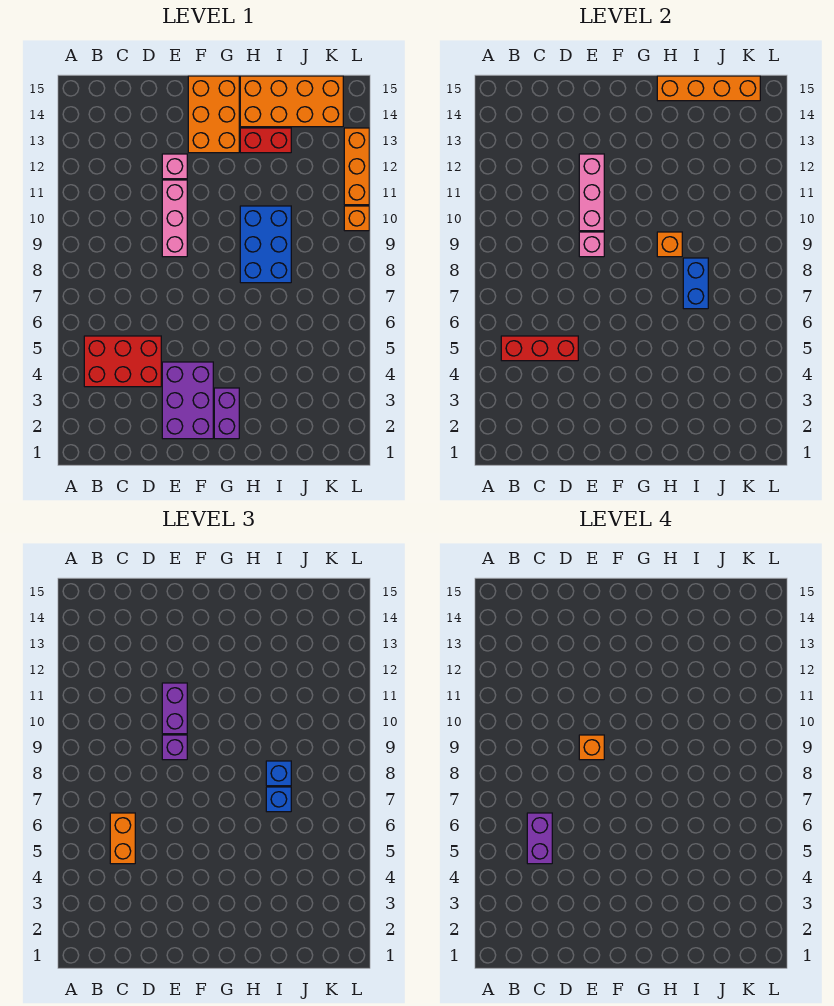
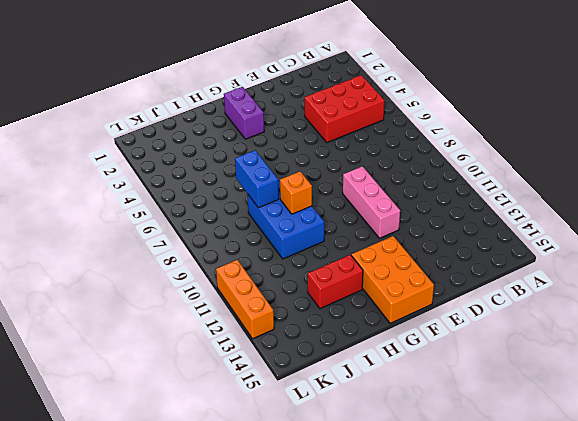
none -> purple 2x3 brick [162,362,213,439]
none -> pink 1x1 brick [162,154,187,179]
none -> orange 2x4 brick [240,76,343,127]

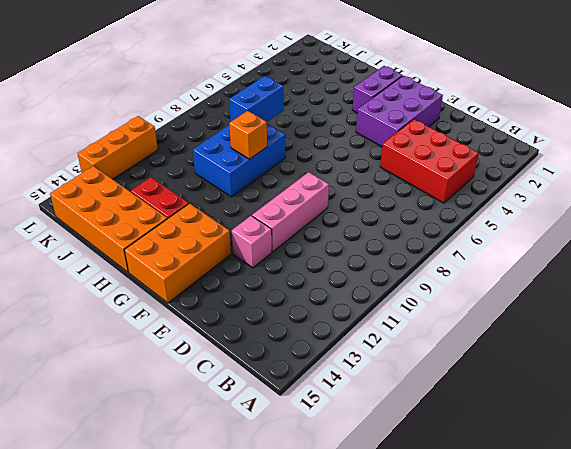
none -> orange 1x1 brick [344,206,369,231]
none -> red 1x3 brick [501,336,578,361]
none -> pink 1x1 brick [579,232,604,257]

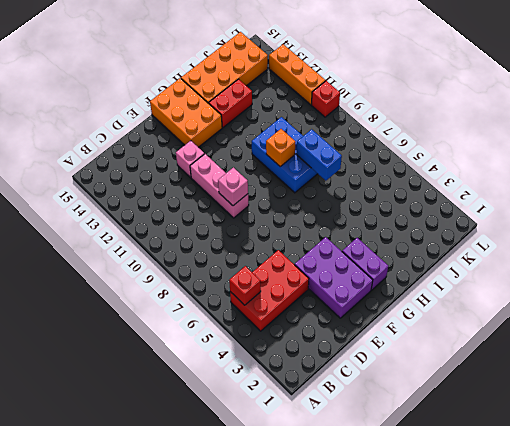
red 1x1 brick [229,266,261,305] -> red 1x3 brick [501,336,578,361]
red 1x1 brick [311,81,340,117] -> orange 1x1 brick [344,206,369,231]
none -> pink 1x3 brick [579,154,604,231]
none -> orange 1x4 brick [657,76,760,101]
none -> orange 1x2 brick [110,813,135,864]

